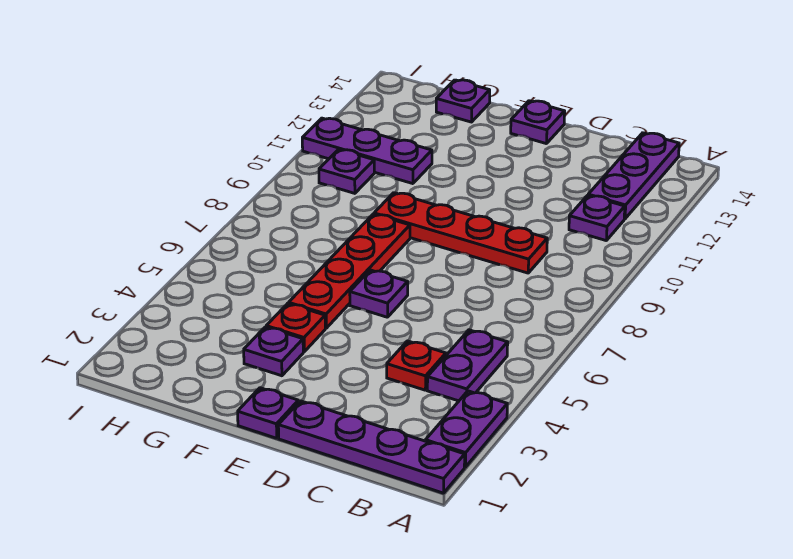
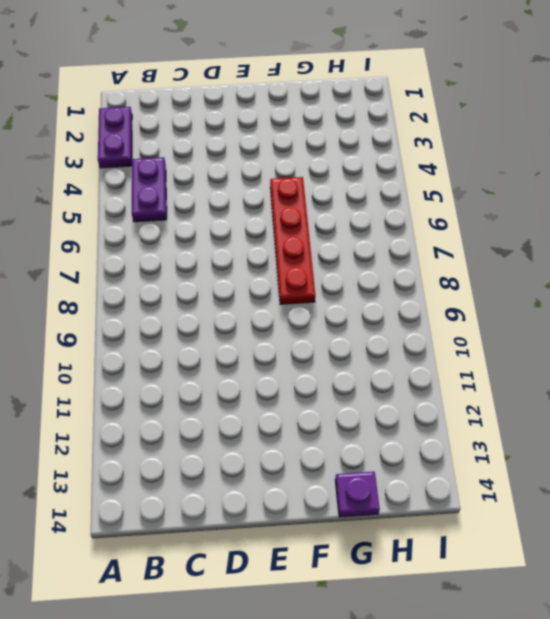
none -> purple 1x4 plate [278,401,465,493]
none -> purple 1x1 plate [569,195,625,240]
none -> purple 1x3 plate [588,133,679,219]

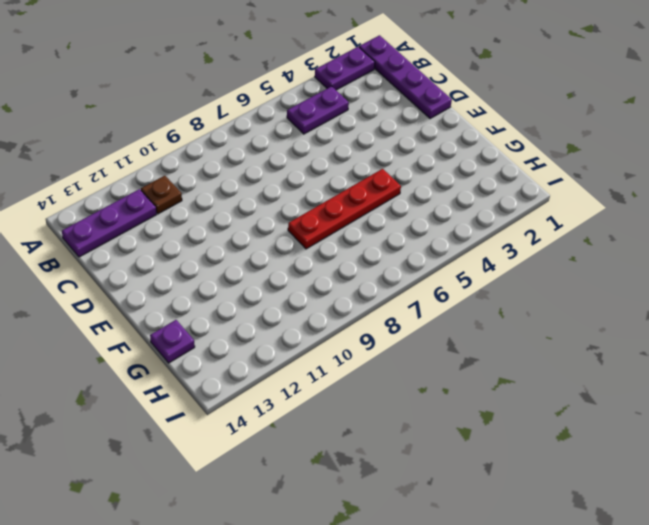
brown 1x1 plate [141,176,182,214] -> purple 1x1 plate [569,195,625,240]
none -> red 1x1 plate [387,341,446,390]
none -> red 1x4 plate [374,193,547,273]
none -> purple 1x1 plate [238,388,298,438]

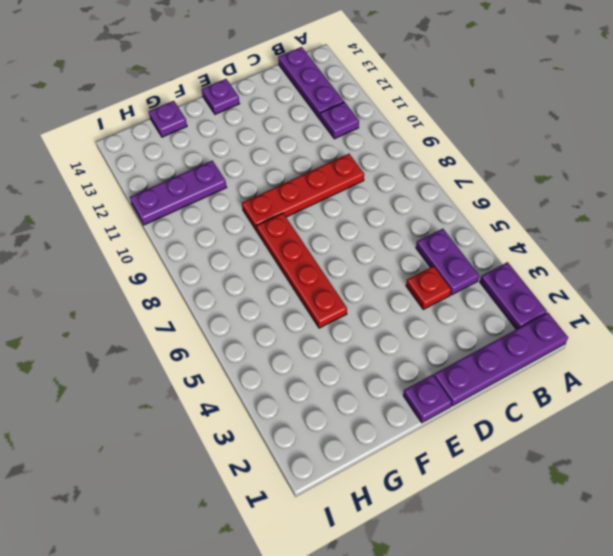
none -> purple 1x1 plate [350,270,408,317]
none -> purple 1x1 plate [244,327,303,376]
none -> red 1x1 plate [266,304,325,352]

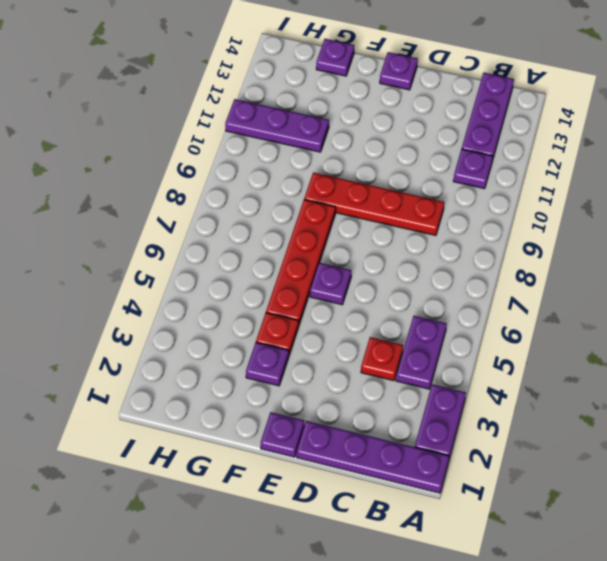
none -> purple 1x1 plate [319,149,374,193]

